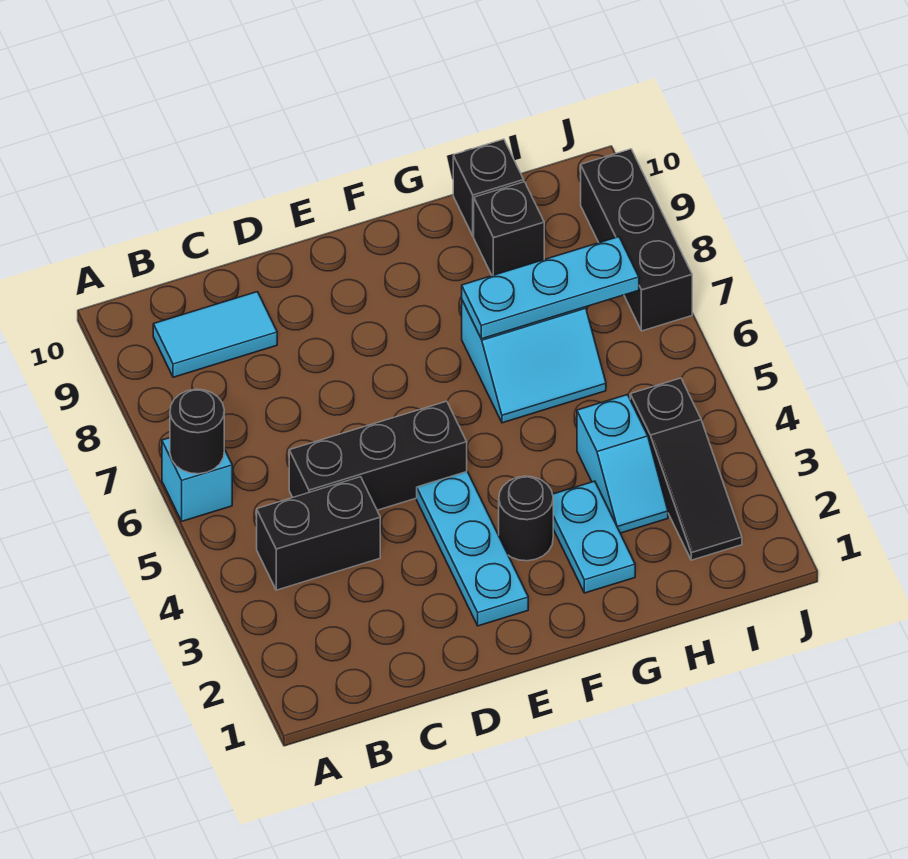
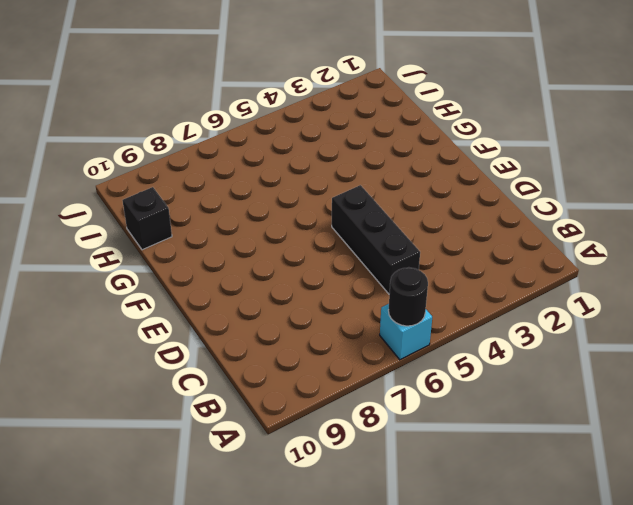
none -> black 1x2 brick [257,477,380,590]
none -> cyan 1x2 tile [153,292,277,377]
none -> cyan 1x3 plate [417,472,528,626]

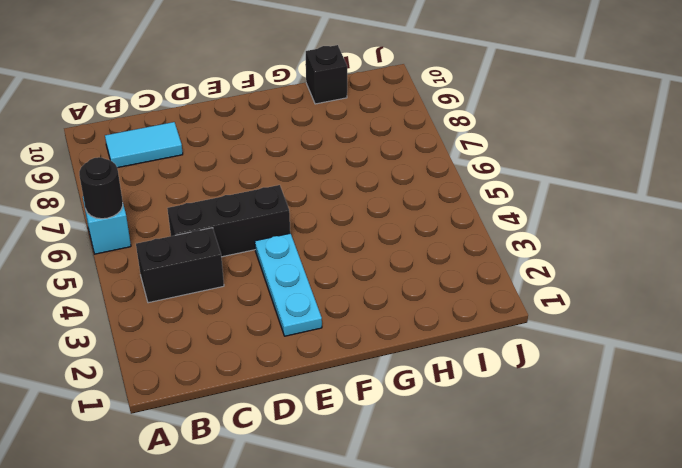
none -> black 1x1 round brick [499,476,553,561]
none -> cyan 1x2 plate [553,481,635,593]
none -> cyan 2x2 slope [462,301,606,423]

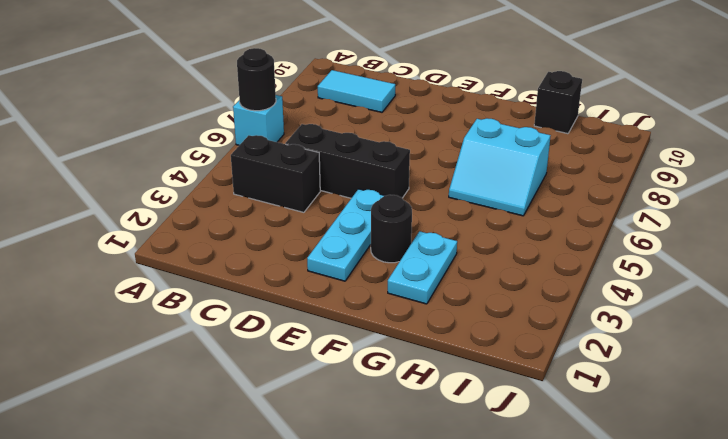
none -> cyan 1x2 slope [577,395,668,533]
none -> black 1x1 brick [474,182,544,276]
none -> black 1x3 slope [630,378,742,560]

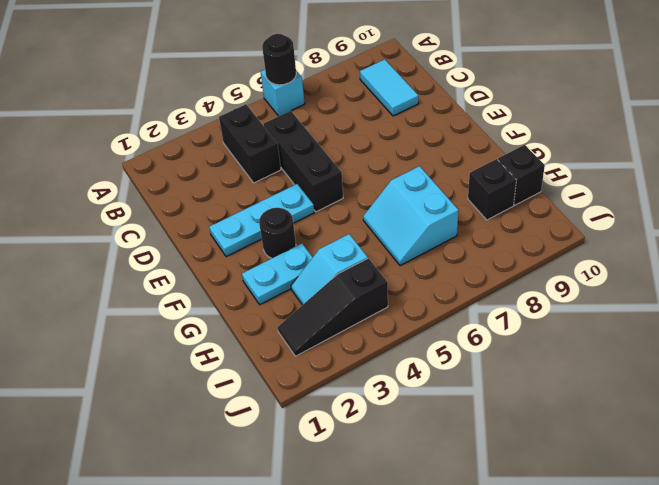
none -> black 1x3 brick [581,149,692,331]
none -> cyan 1x3 plate [462,237,639,339]

